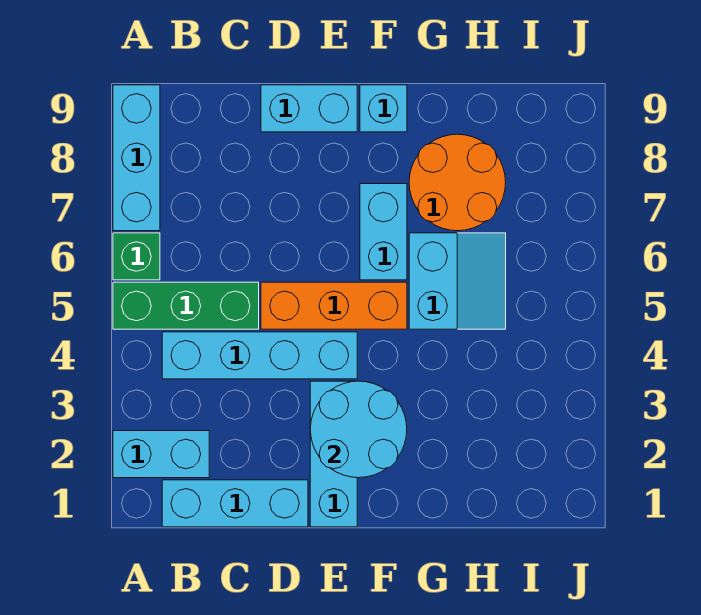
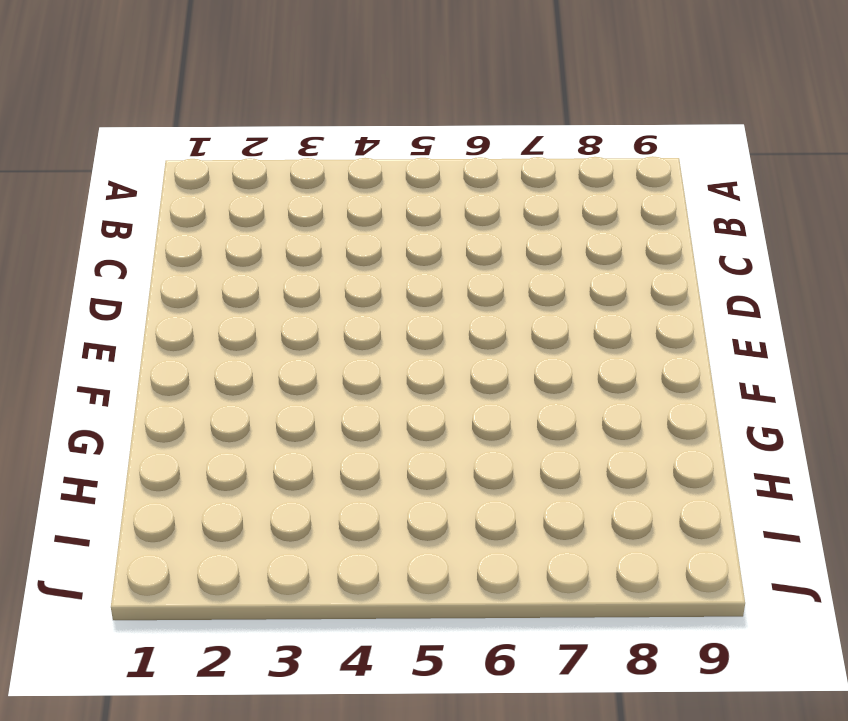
none -> cyan 1x2 brick [113,431,209,478]
none -> green 1x3 brick [113,282,259,329]
none -> green 1x1 brick [113,233,160,280]

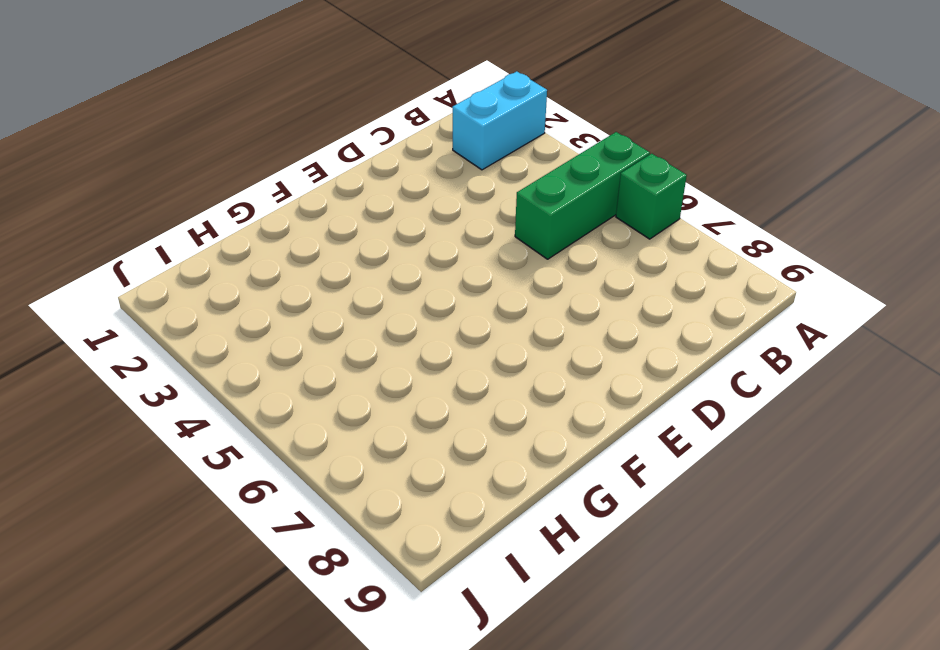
none -> cyan 1x3 brick [113,85,160,231]
none -> cyan 1x3 brick [162,480,308,527]
none -> cyan 1x4 brick [162,332,357,379]

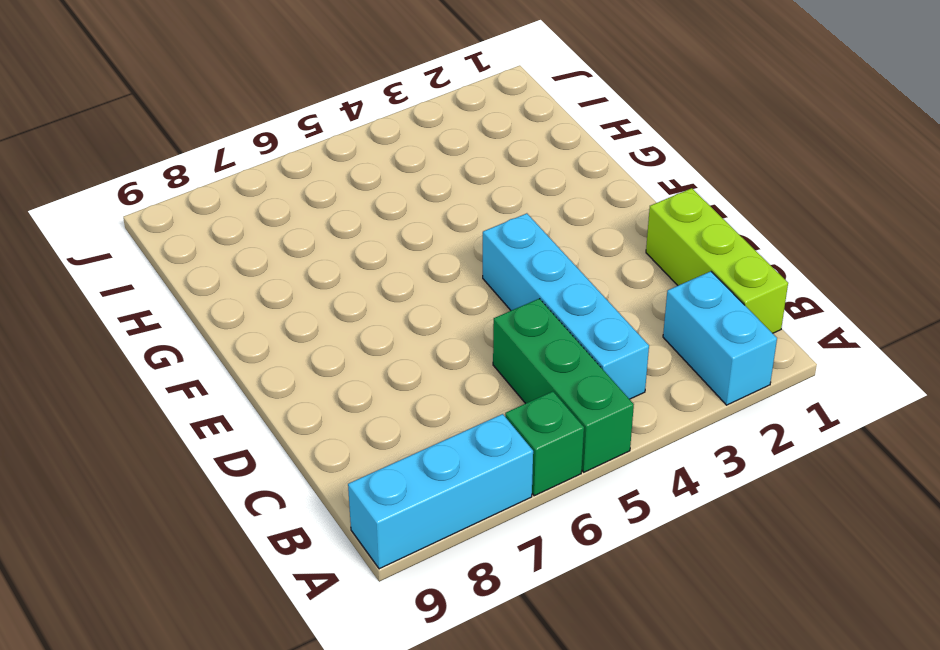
lime 1x3 brick [646,188,788,333] -> cyan 1x3 brick [162,480,308,527]
none -> orange 1x3 brick [261,282,407,329]
none -> cyan 1x2 brick [261,85,357,132]
none -> cyan 1x3 brick [310,381,357,527]

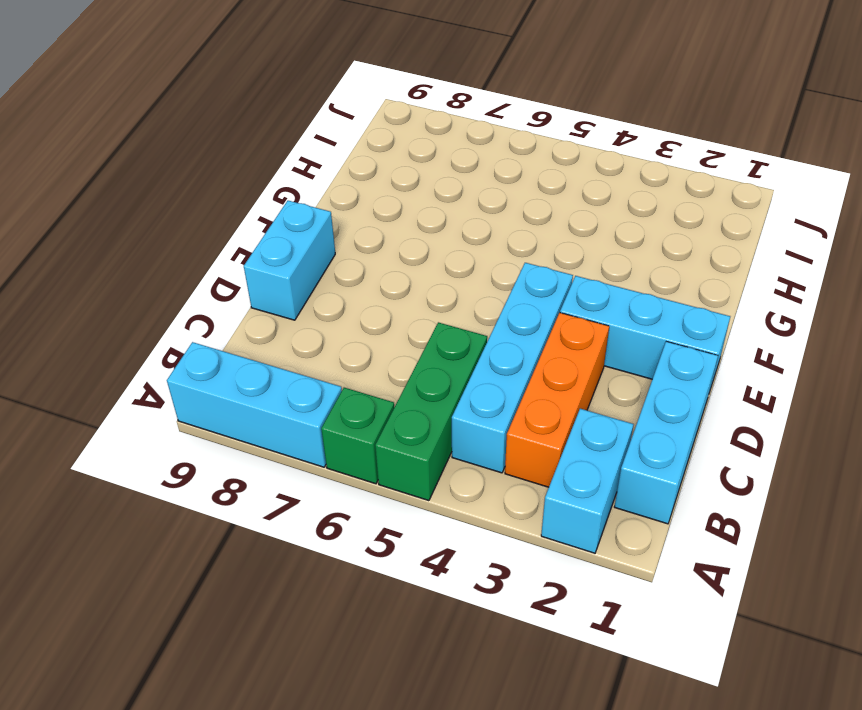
orange 1x3 brick [505,313,609,487] -> orange 1x3 brick moved to [261,282,407,329]
none -> cyan 1x2 brick [360,184,407,280]
none -> cyan 1x1 brick [360,85,407,132]
none -> cyan 2x2 slope [409,233,506,329]

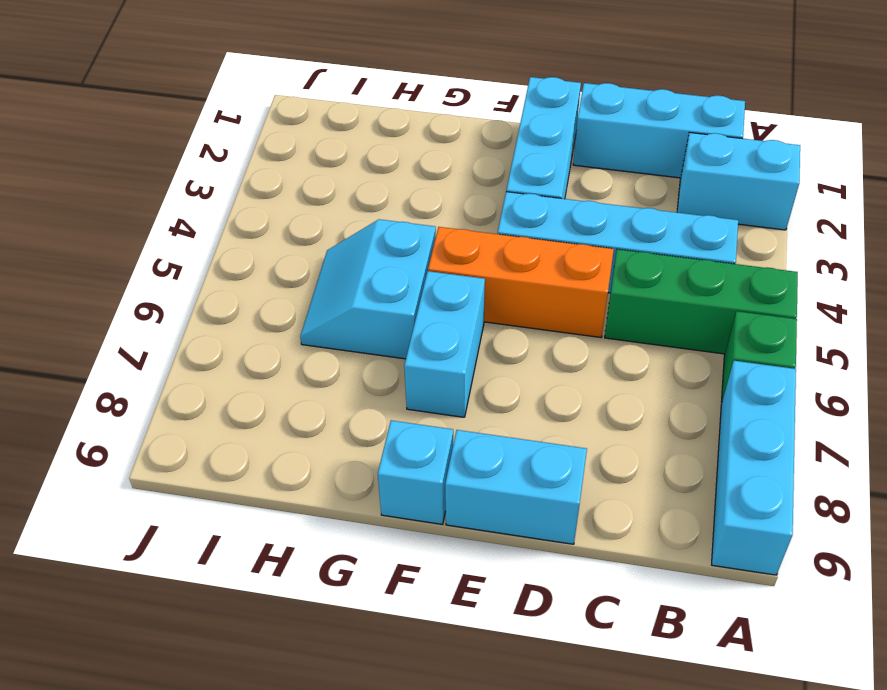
none -> orange 2x2 round brick [409,134,506,231]
none -> cyan 2x2 round brick [310,381,407,478]

